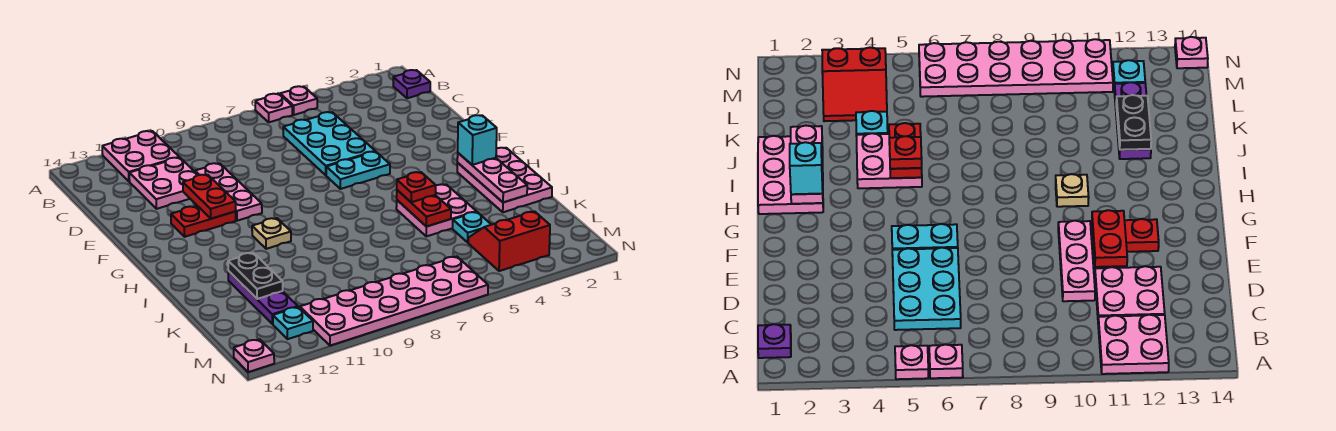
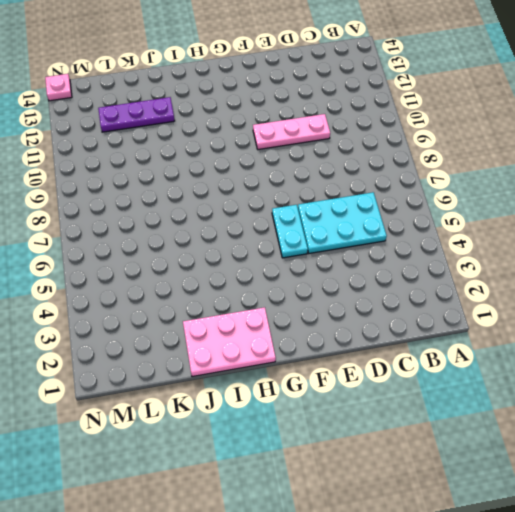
none -> pink 1x1 plate [280,86,317,115]
none -> pink 1x1 plate [255,94,292,122]
none -> pink 2x2 plate [102,131,179,181]

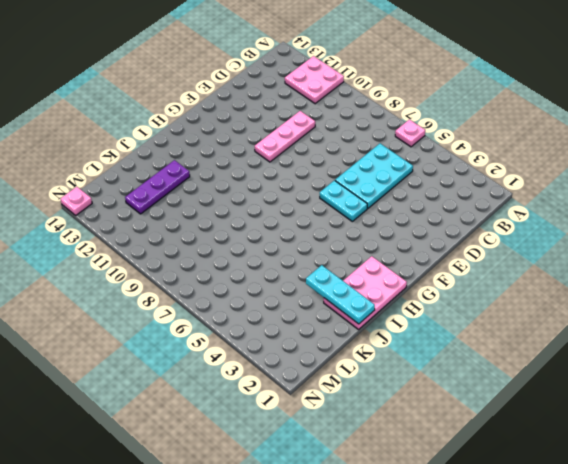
cyan 1x3 plate [306,265,375,324] -> pink 1x3 plate [457,153,527,202]
none -> pink 1x1 plate [280,86,317,115]
none -> purple 1x1 plate [393,70,430,98]
none -> pink 2x2 plate [129,158,198,209]

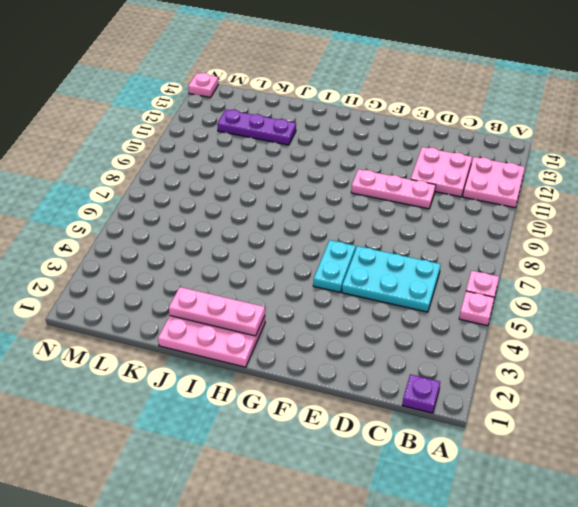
none -> red 1x2 plate [171,206,236,237]
none -> tan 1x1 plate [252,218,291,249]
none -> pink 2x2 plate [396,184,476,236]

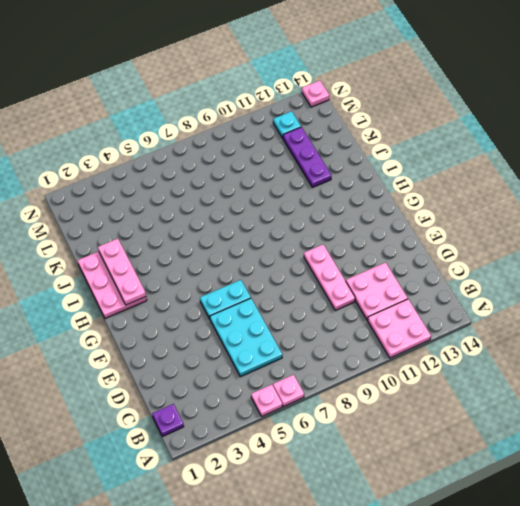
none -> red 1x2 plate [171,206,236,237]
none -> tan 1x1 plate [252,218,291,249]
none -> pink 2x2 plate [396,184,476,236]

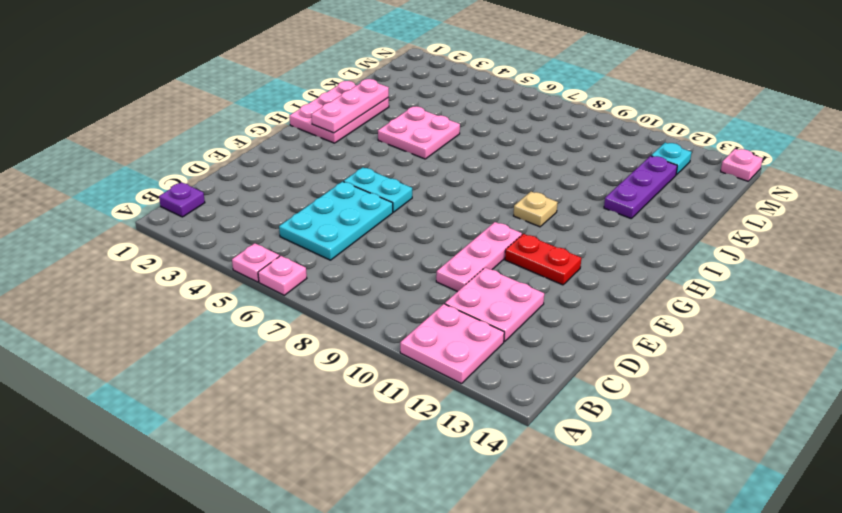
none -> cyan 1x1 plate [453,212,491,243]
none -> red 2x2 slope [468,211,550,271]
none -> pink 2x6 plate [300,257,488,346]

